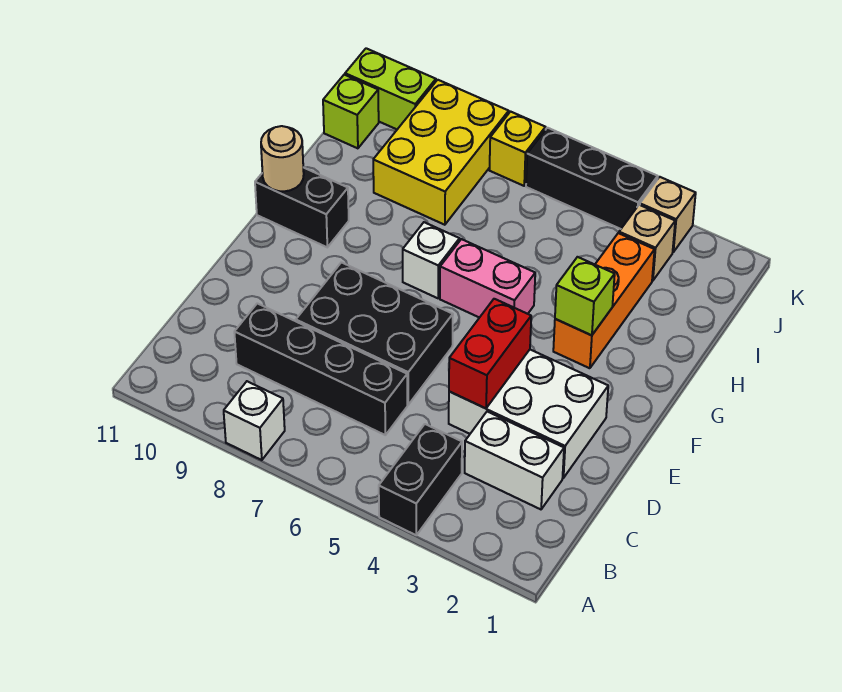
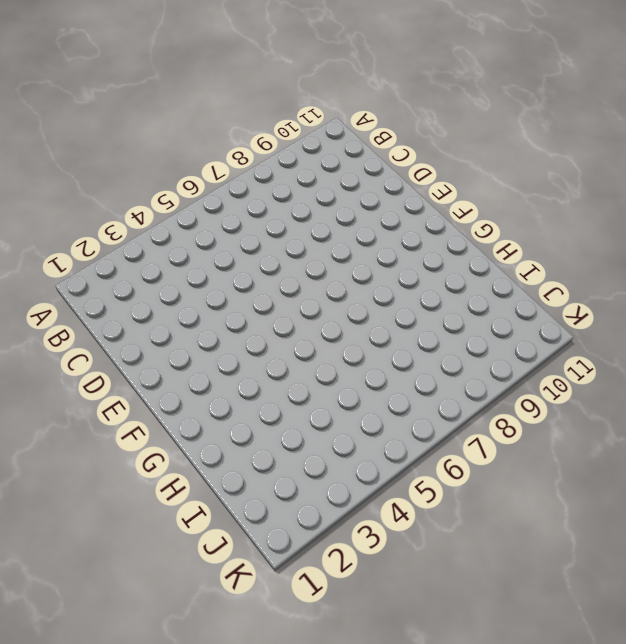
none -> black 1x2 brick [379,424,462,535]
none -> white 1x1 brick [224,381,285,460]
none -> white 1x2 brick [465,412,564,509]

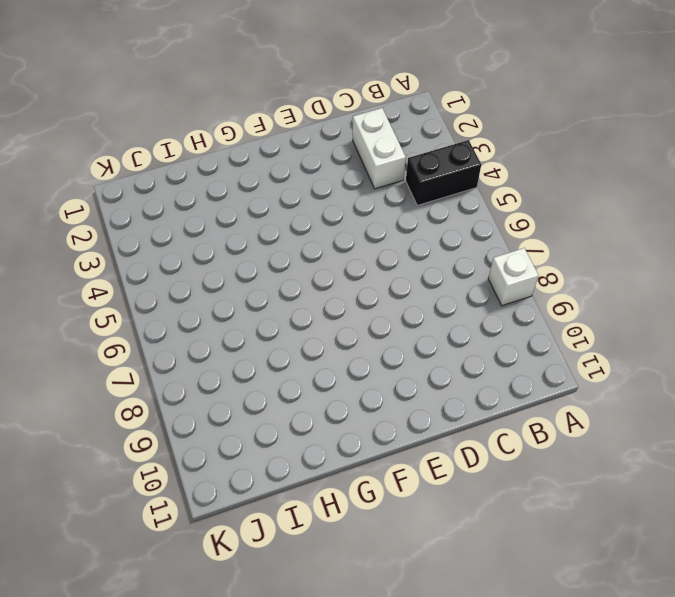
none -> black 1x4 brick [234,303,407,435]
none -> white 2x3 brick [449,350,608,478]
none -> black 2x3 brick [296,262,453,405]

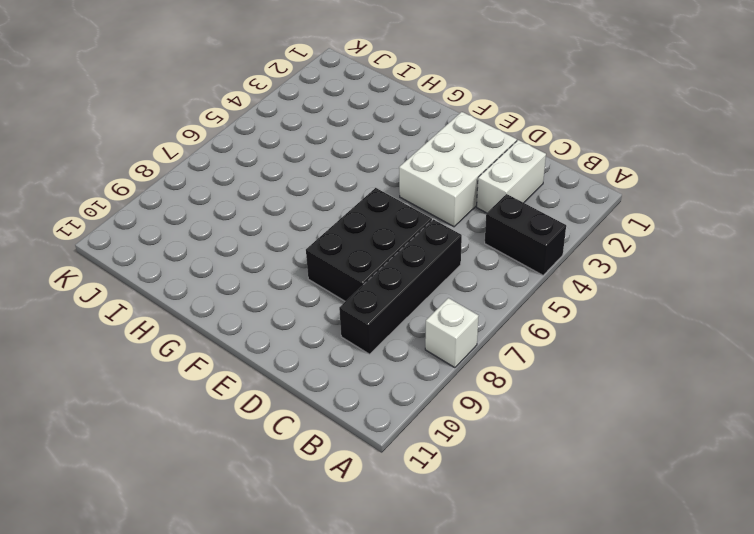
none -> orange 1x3 brick [553,233,655,368]
none -> pink 1x2 brick [440,239,535,318]
none -> white 1x1 brick [403,222,459,298]

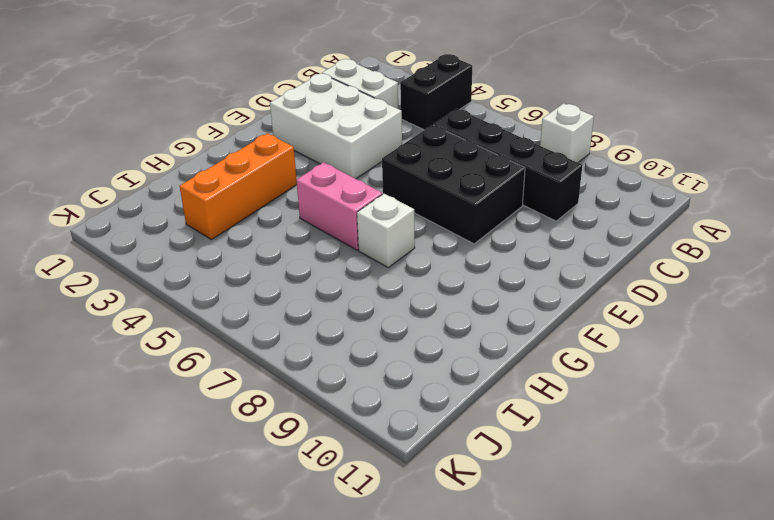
none -> black 1x2 brick [255,167,349,247]
none -> yellow 2x3 brick [373,80,509,225]
none -> tan 1x1 brick [619,205,675,281]

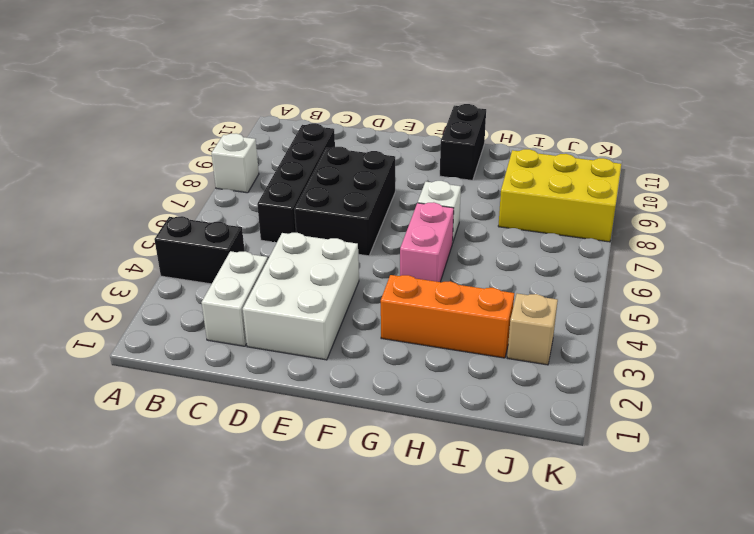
none -> lime 1x1 brick [323,75,379,148]
none -> tan 1x1 brick [640,177,696,252]
none -> black 1x3 brick [526,128,658,229]

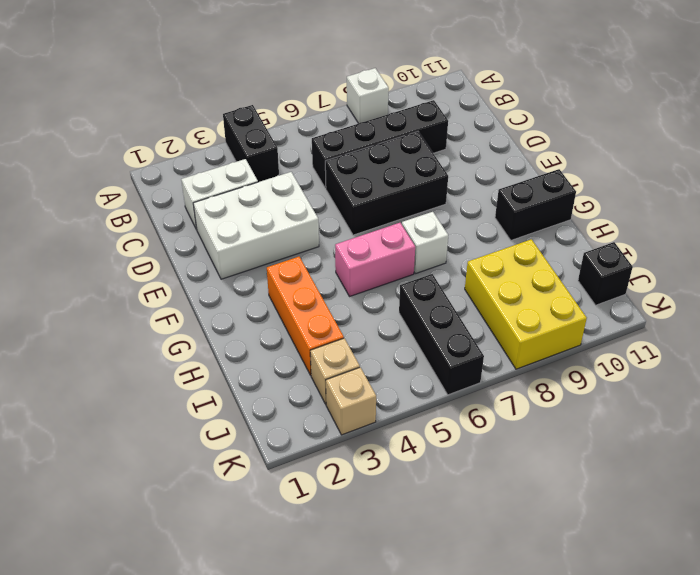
black 1x3 brick [399,274,484,395] -> black 1x3 brick turned to [526,128,658,229]
black 1x1 brick [578,242,633,305] -> lime 1x1 brick [323,75,379,148]
none -> yellow 1x1 brick [489,112,545,186]
none -> lime 1x2 brick [345,48,436,129]
none -> red 1x2 brick [449,299,531,408]

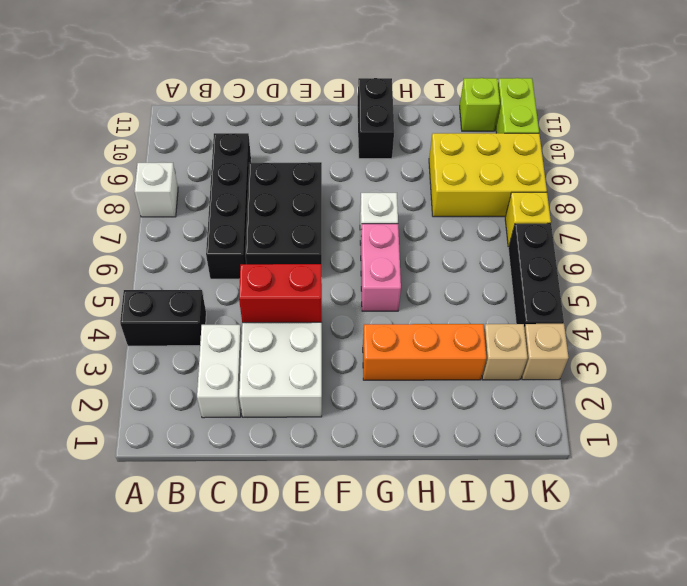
none -> lime 1x1 brick [555,257,615,335]
none -> tan 1x1 round brick [261,126,304,191]

